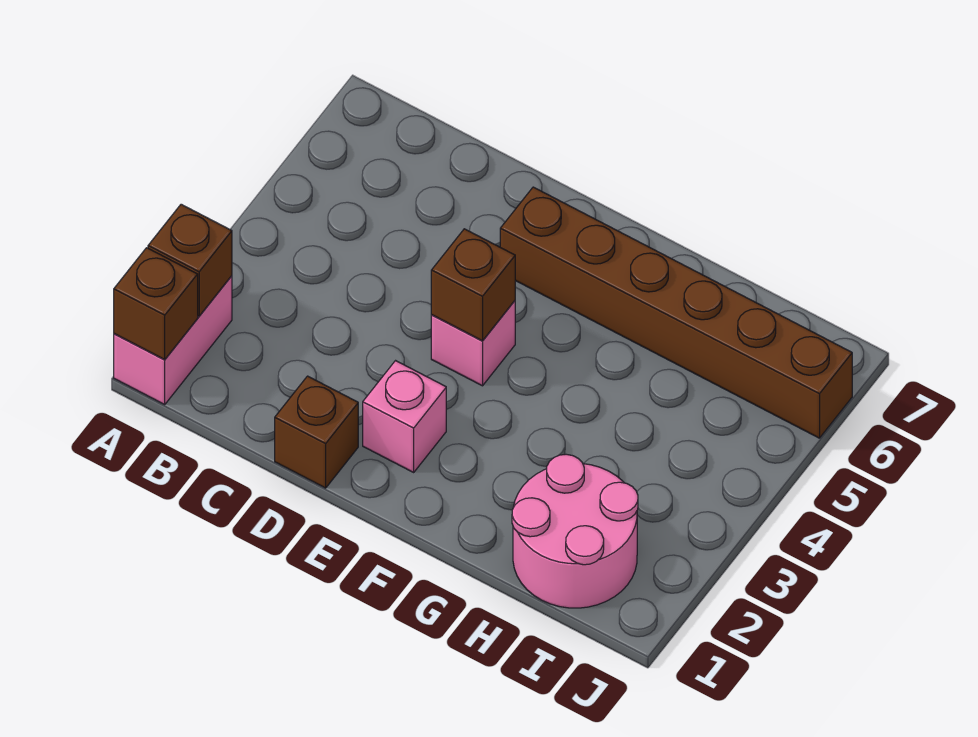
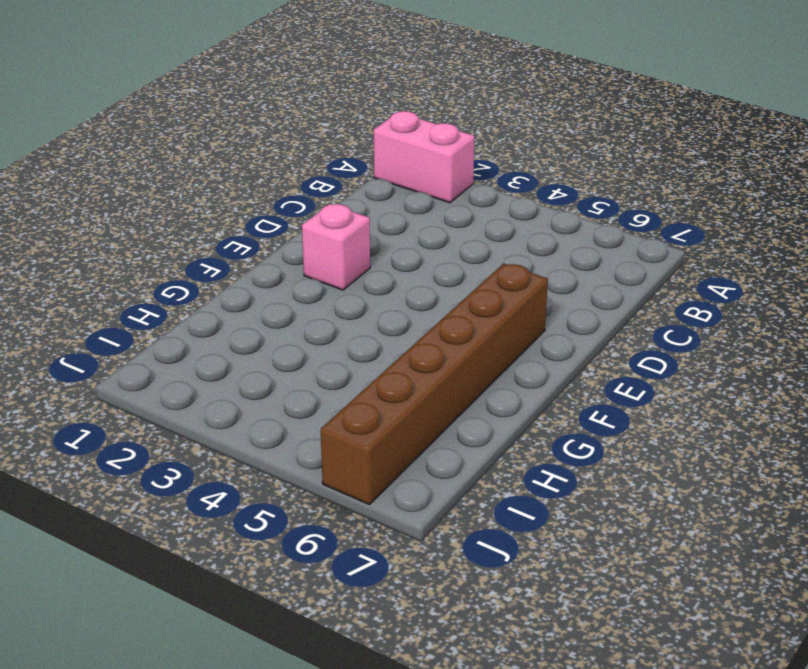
none -> brown 1x1 brick [275,376,358,488]
none -> pink 1x1 brick [431,301,515,386]

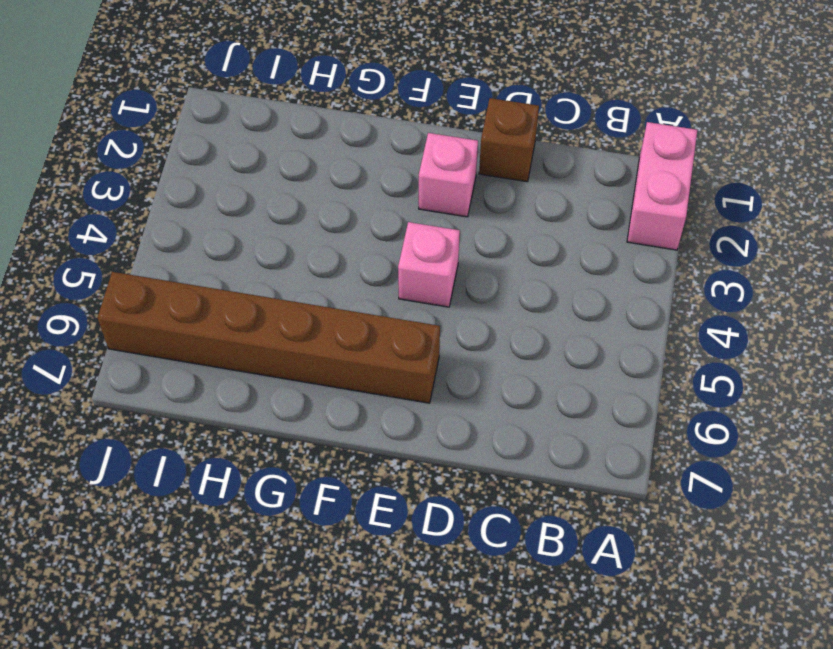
none -> pink 2x2 round brick [512,454,638,608]
none -> brown 1x1 brick [114,248,198,360]

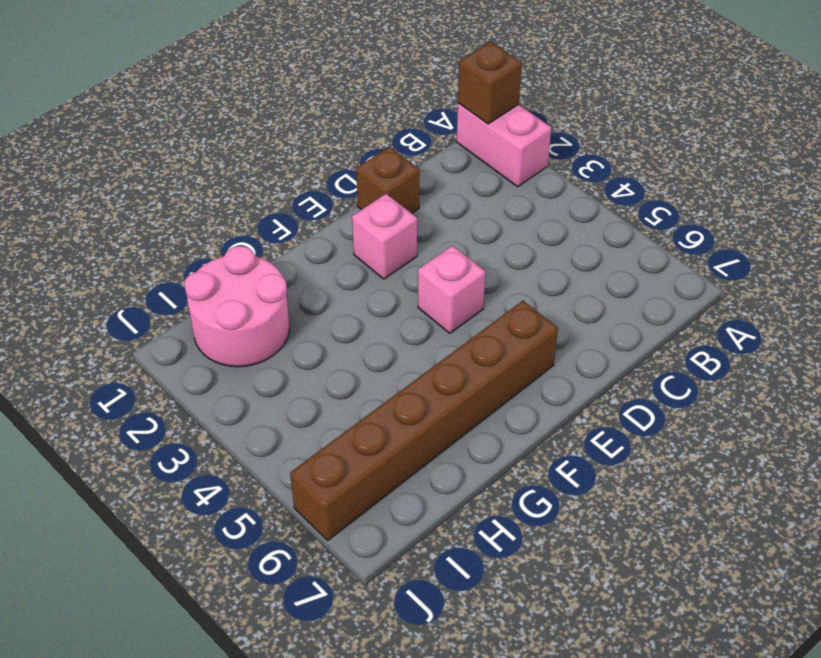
none -> brown 1x1 brick [148,204,232,316]
none -> brown 1x1 brick [431,229,515,341]

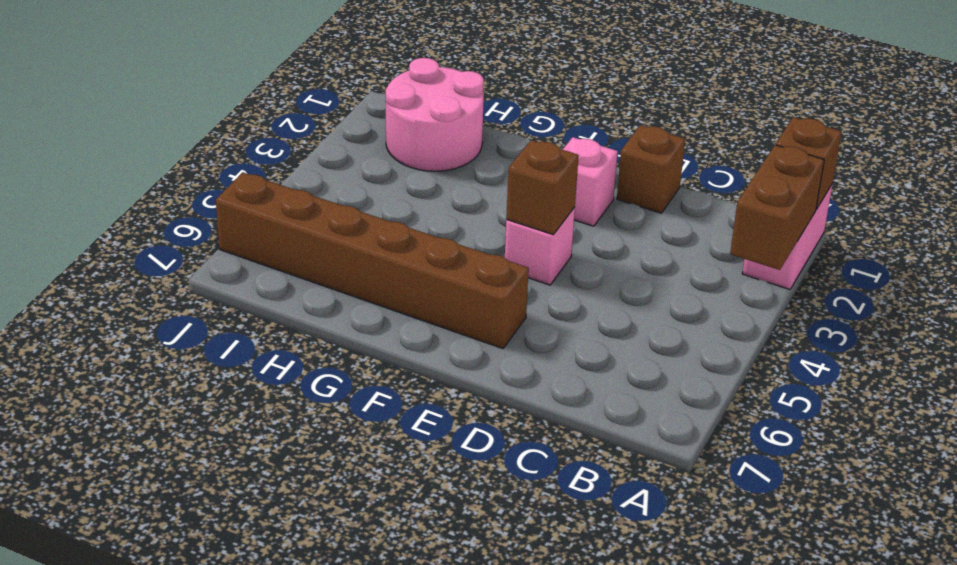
brown 1x2 brick [730,145,824,270] -> brown 1x1 brick [148,204,232,316]

